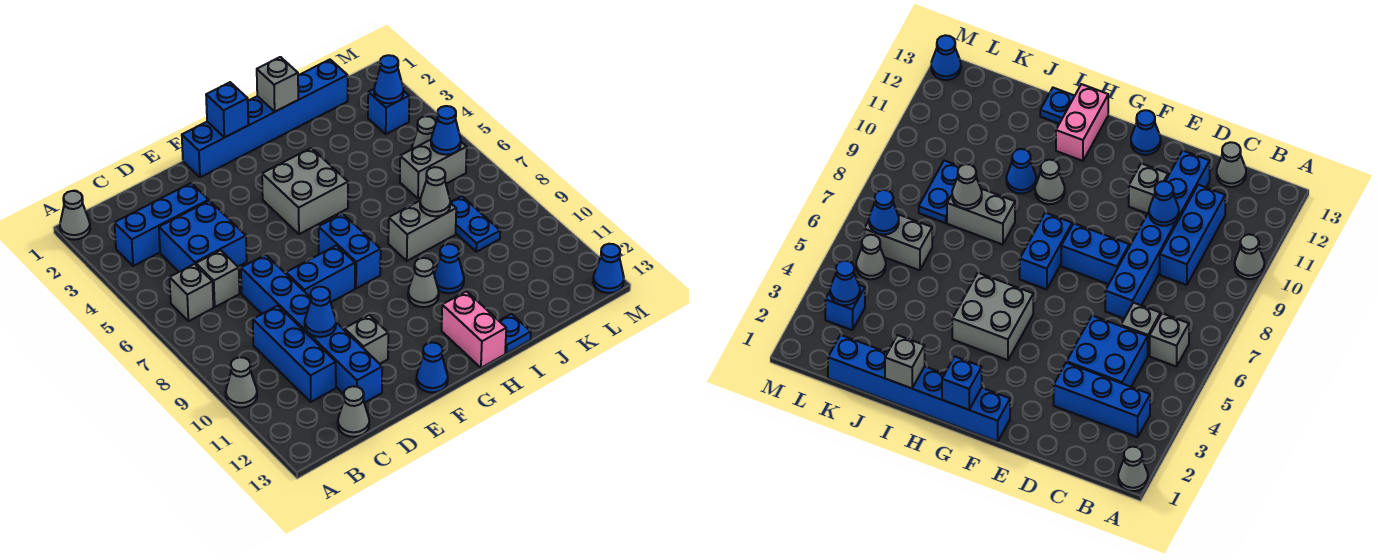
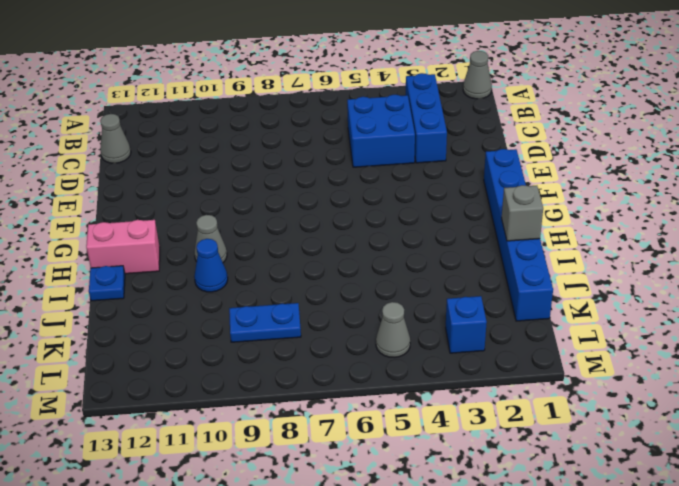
none -> grey 1x1 cone [226,357,257,408]
none -> grey 1x1 brick [169,264,213,321]
none -> grey 1x1 brick [196,250,240,307]
none -> blue 1x3 brick [253,306,336,402]

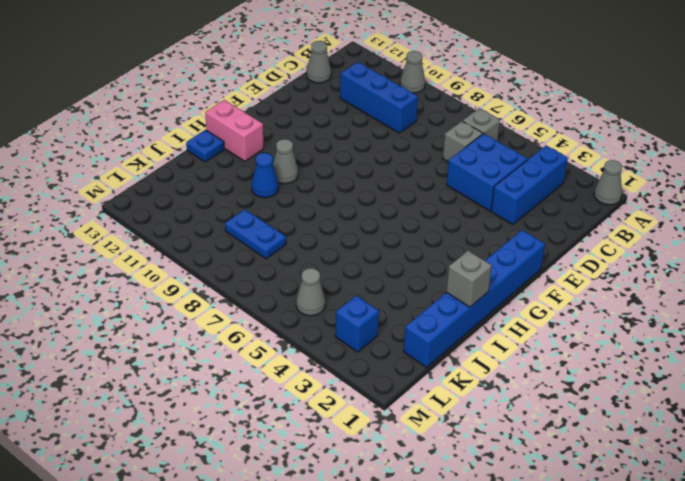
none -> blue 1x6 brick [241,255,382,403]
none -> blue 1x2 brick [286,245,355,302]
none -> grey 1x1 brick [345,315,388,364]
none -> blue 1x1 cone [416,342,448,393]

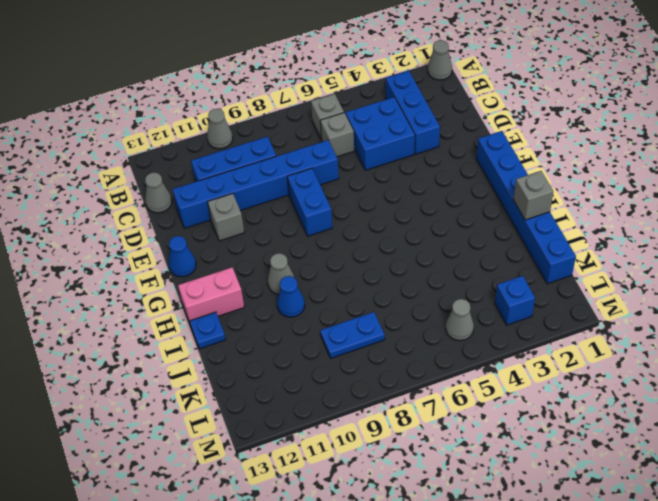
none -> grey 2x2 brick [262,148,348,234]
none -> blue 1x2 brick [319,214,381,288]
none -> grey 1x2 brick [388,201,456,261]
none -> grey 1x2 brick [400,140,467,199]

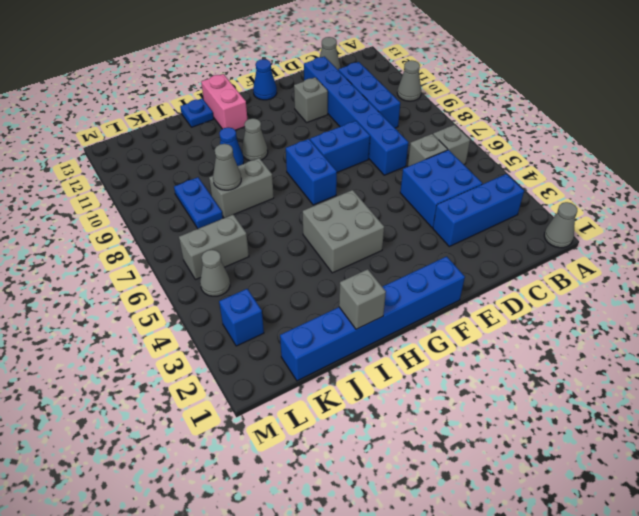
none -> blue 1x1 cone [593,244,624,293]
none -> blue 1x1 cone [305,287,336,337]
none -> blue 1x1 brick [206,82,248,138]
none -> blue 1x1 cone [374,55,403,103]

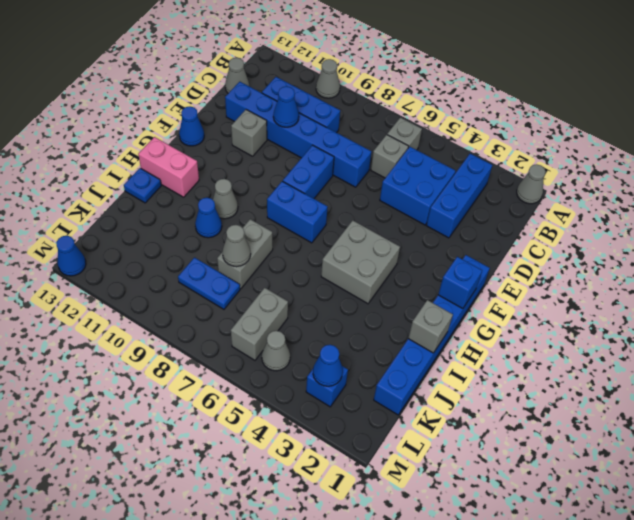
none -> blue 1x1 cone [431,106,461,155]

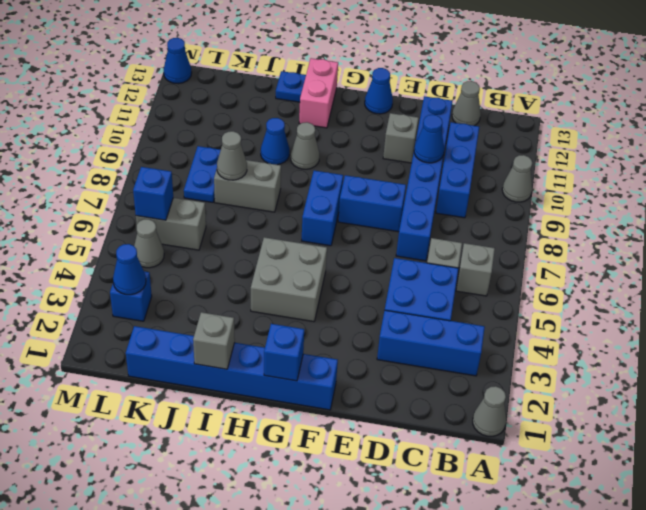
blue 1x1 brick [133,167,173,220] -> blue 1x1 cone [431,106,461,155]

